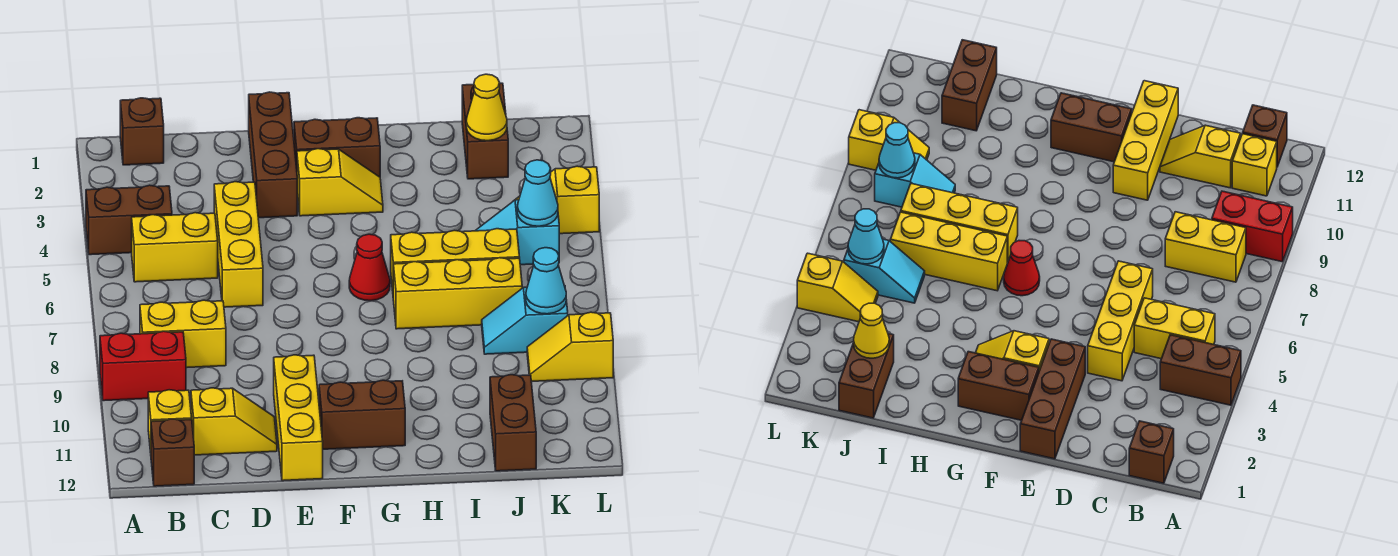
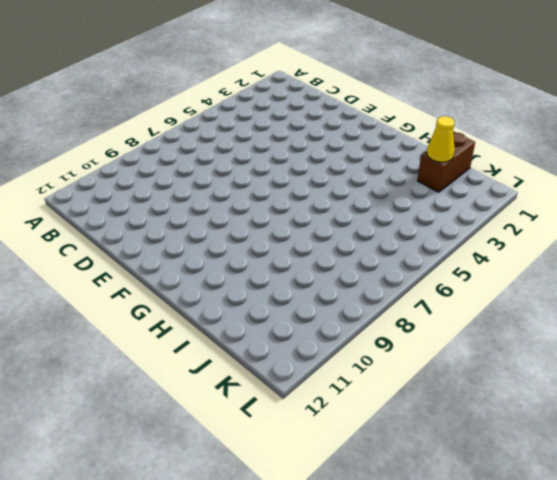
none -> brown 1x2 brick [86,185,172,255]
none -> red 1x2 brick [100,331,186,401]
none -> brown 1x1 brick [120,98,164,165]

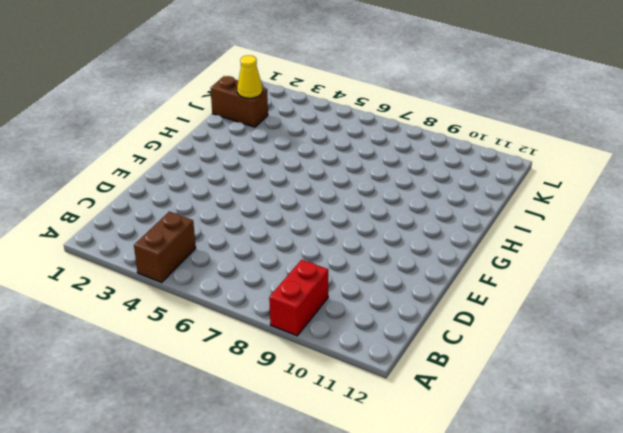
none -> brown 1x1 brick [120,98,164,165]
none -> yellow 1x2 brick [132,213,218,282]
none -> yellow 1x2 brick [140,300,226,368]

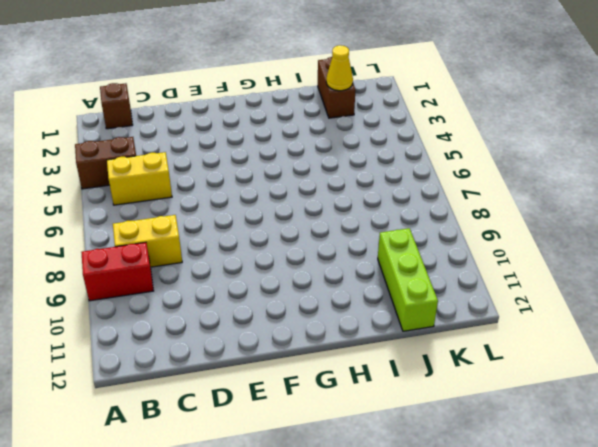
lime 1x3 brick [378,228,438,331] -> brown 1x2 brick [490,375,536,471]
none -> yellow 1x1 brick [148,390,192,453]
none -> brown 1x1 brick [151,419,194,486]
none -> yellow 1x2 slope [191,388,277,455]

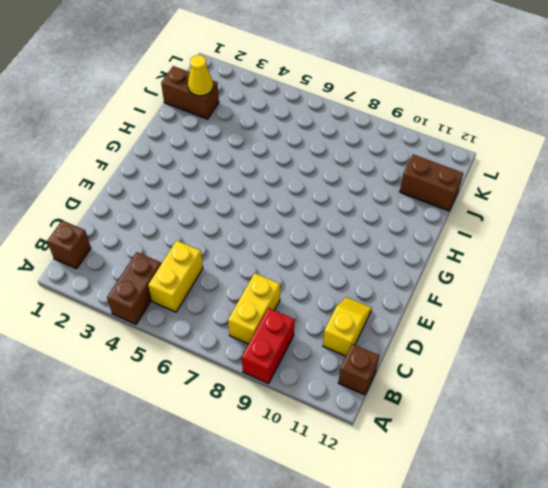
none -> yellow 1x1 brick [148,390,192,453]
none -> yellow 1x3 brick [214,182,263,307]
none -> brown 1x3 brick [249,92,297,218]

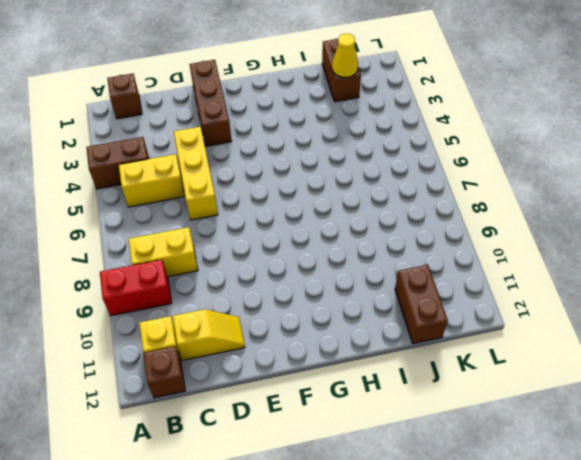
none -> yellow 1x3 brick [274,355,323,481]
none -> brown 1x2 brick [294,118,380,177]
none -> yellow 1x2 slope [297,149,383,216]

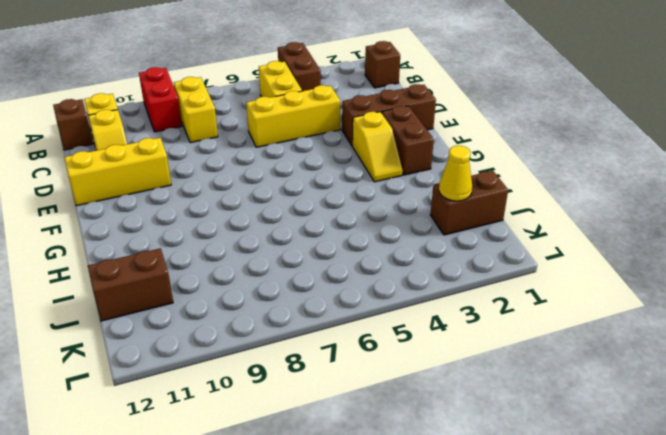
none -> brown 1x2 brick [319,380,405,449]
none -> red 1x1 cone [349,234,390,301]
none -> yellow 1x3 brick [391,229,520,291]

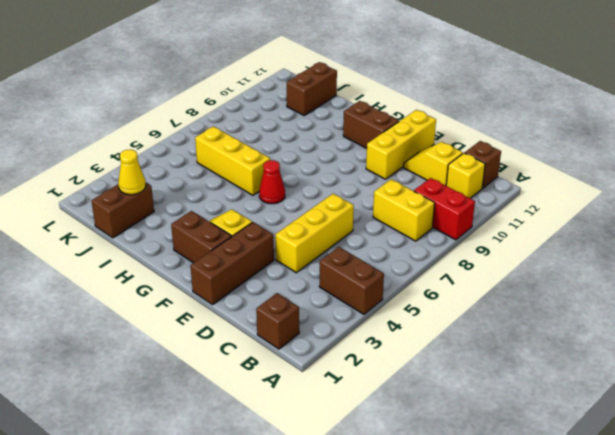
none -> yellow 1x2 brick [132,213,218,282]
none -> yellow 1x3 brick [393,258,522,329]
none -> cyan 1x2 slope [475,198,559,265]

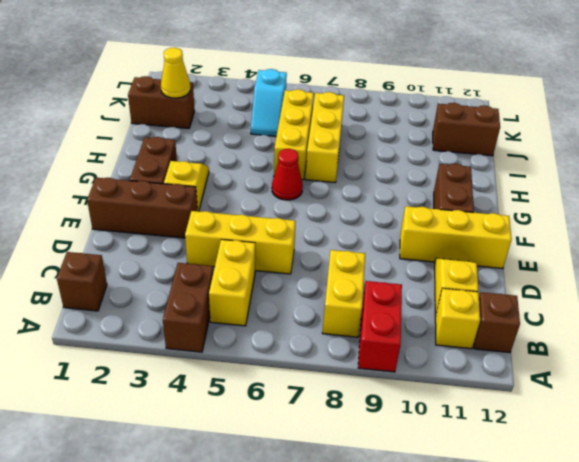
none -> cyan 1x2 slope [482,287,568,354]
none -> yellow 1x2 slope [515,166,599,234]
none -> yellow 1x2 slope [527,312,613,381]

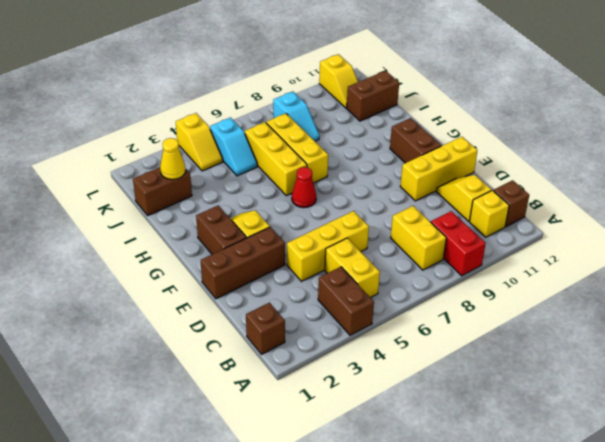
yellow 1x2 slope [319,54,358,108] -> yellow 1x2 slope moved to [527,312,613,381]
none -> cyan 1x1 cone [517,160,558,226]
none -> cyan 1x1 cone [526,248,566,314]

